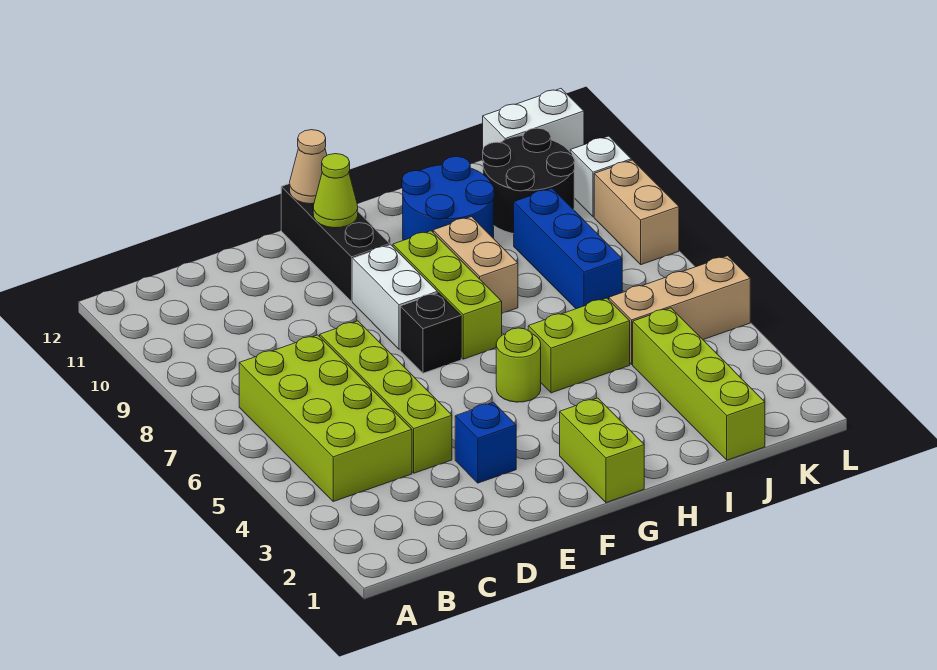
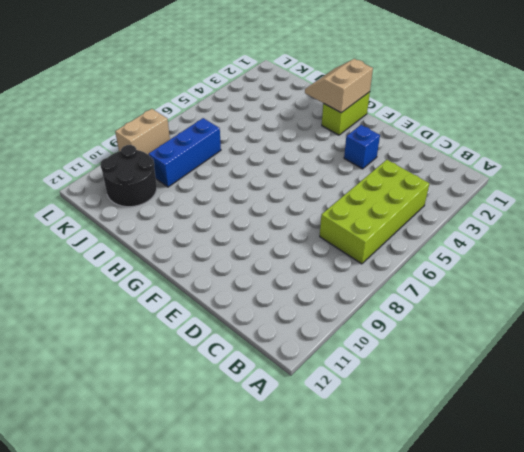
tan 2x2 slope [305,59,373,113] -> none
none -> lime 1x4 brick [320,321,452,473]
none -> black 1x1 brick [400,293,461,373]
none -> white 1x2 brick [353,245,437,349]

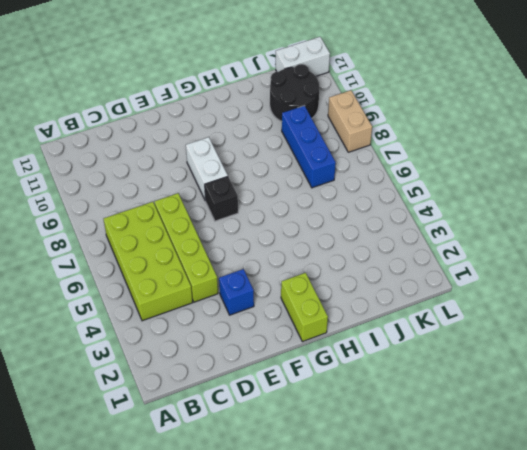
none -> black 1x3 brick [281,184,390,301]
none -> lime 1x1 round brick [496,328,541,402]
none -> lime 1x3 brick [393,231,502,359]

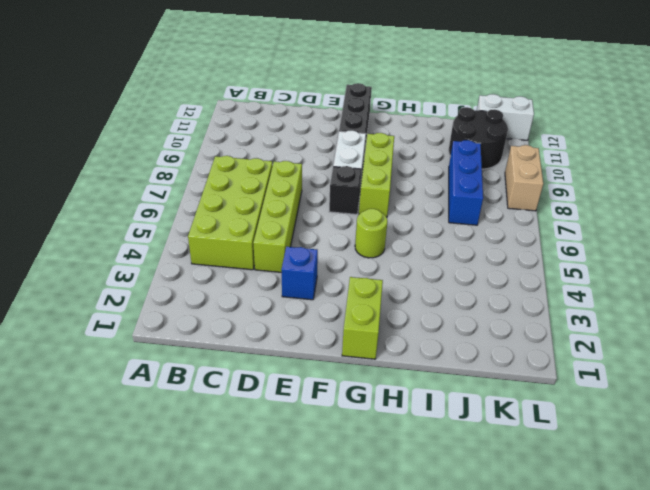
none -> lime 1x2 brick [528,298,630,393]
none -> tan 1x2 brick [433,217,518,313]
none -> blue 2x2 round brick [402,156,494,240]

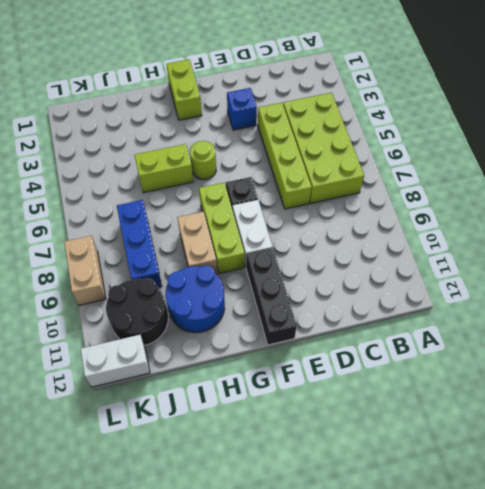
none -> lime 1x4 brick [633,308,765,460]
none -> tan 1x3 brick [609,256,750,364]
none -> white 1x1 brick [570,136,631,217]

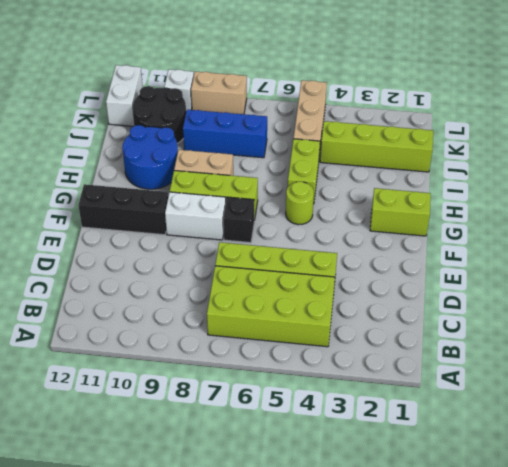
none -> blue 1x1 brick [455,402,516,483]
none -> lime 1x1 cone [313,154,358,228]
none -> tan 1x1 cone [290,130,327,204]

